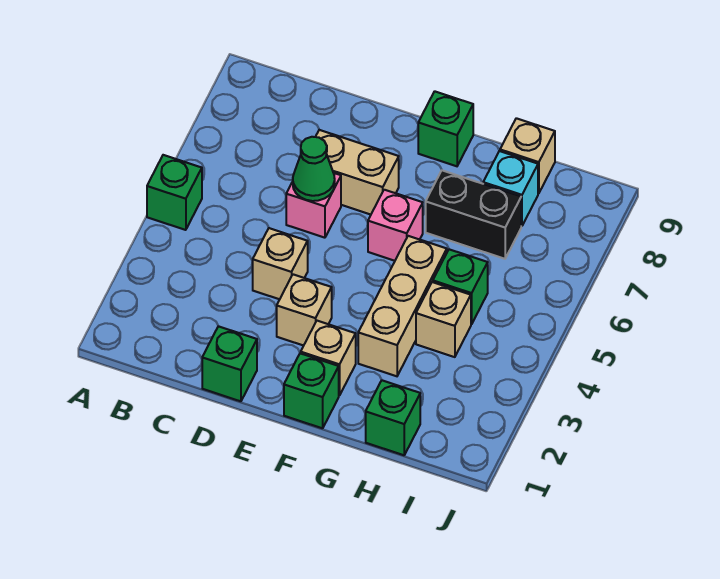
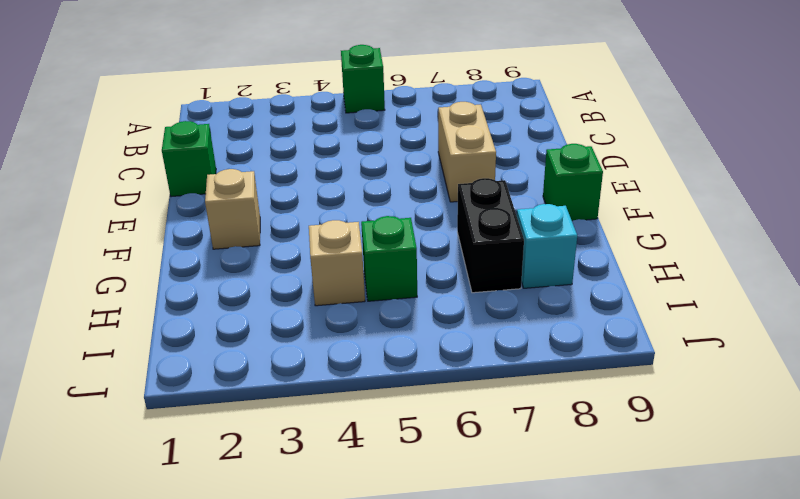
none -> tan 1x1 brick [253,228,308,299]
none -> pink 1x1 brick [286,173,341,238]
none -> tan 1x1 brick [277,274,332,346]

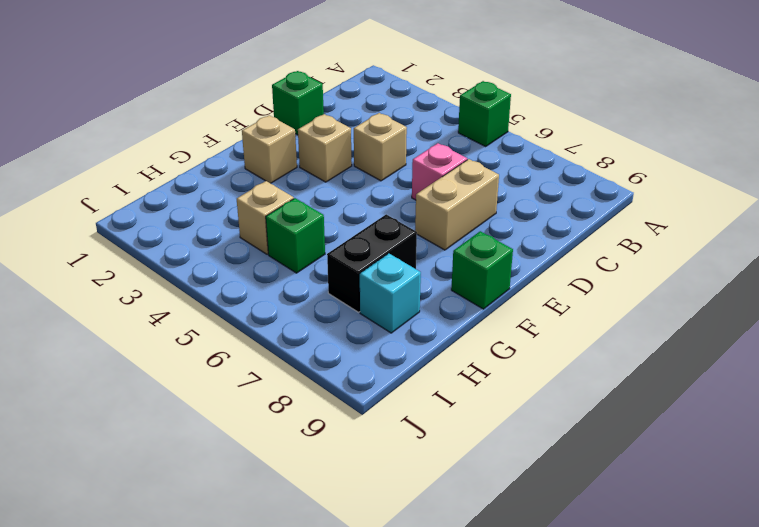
none -> green 1x1 brick [284,353,339,428]
none -> pink 1x1 brick [368,190,423,261]
none -> tan 1x3 brick [358,236,447,376]

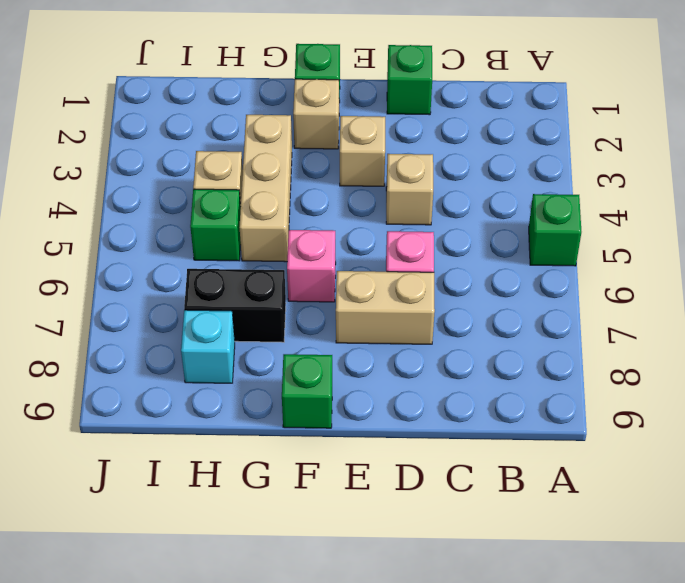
none -> green 1x1 brick [366,380,420,455]
none -> tan 1x1 brick [500,118,555,193]
none -> green 1x1 cone [293,137,335,201]

